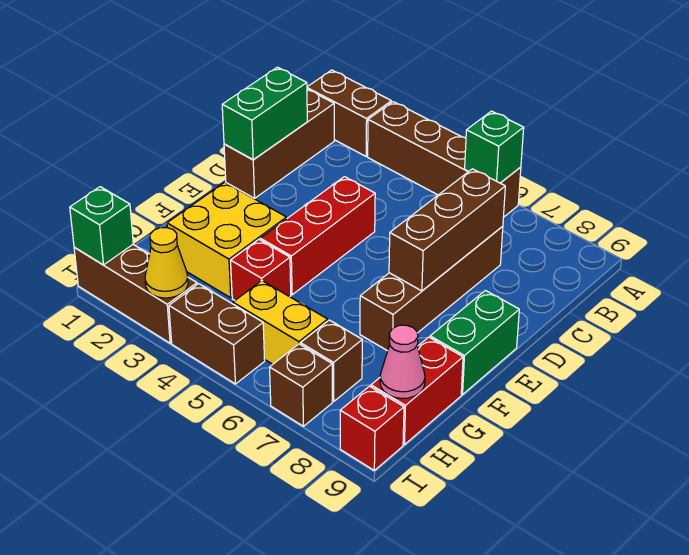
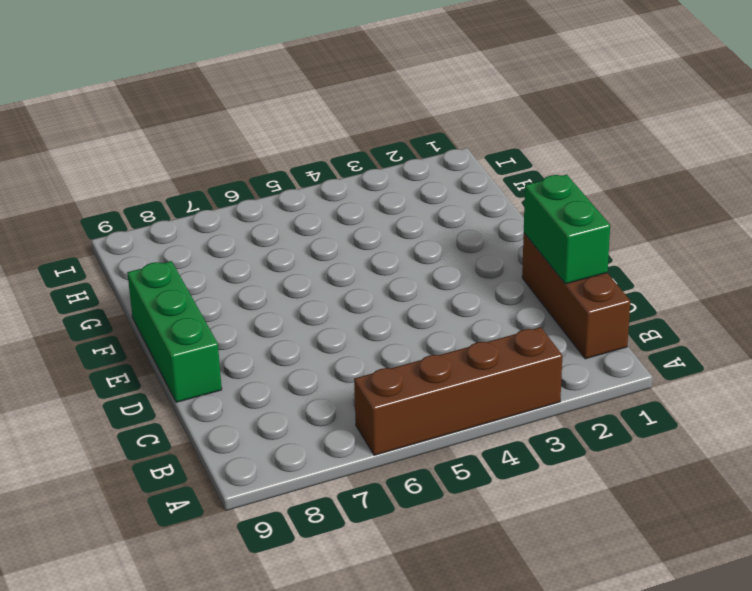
green 1x3 brick [127,261,222,402] -> green 1x2 brick [430,291,519,395]
none -> brown 1x2 brick [307,70,391,156]
none -> brown 1x4 brick [360,226,503,351]
none -> red 1x3 brick [260,177,375,295]

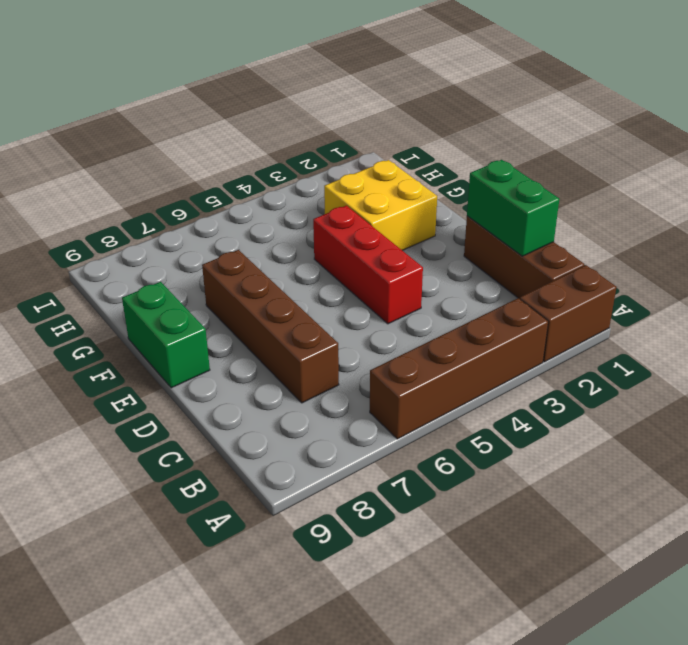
none -> red 1x1 brick [231,240,291,300]
none -> red 1x2 brick [371,337,463,445]
none -> yellow 1x2 brick [233,281,328,364]

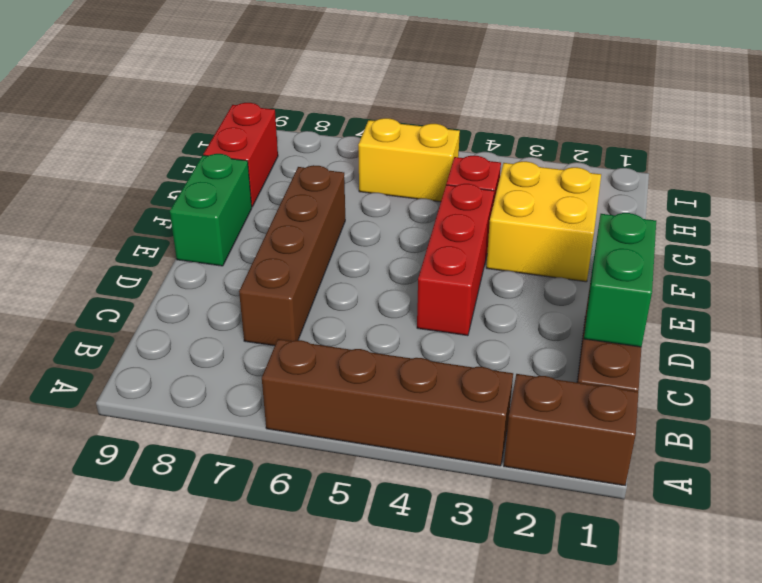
none -> brown 1x1 brick [301,320,362,401]
none -> brown 1x3 brick [74,245,197,343]
none -> brown 1x2 brick [169,284,265,384]

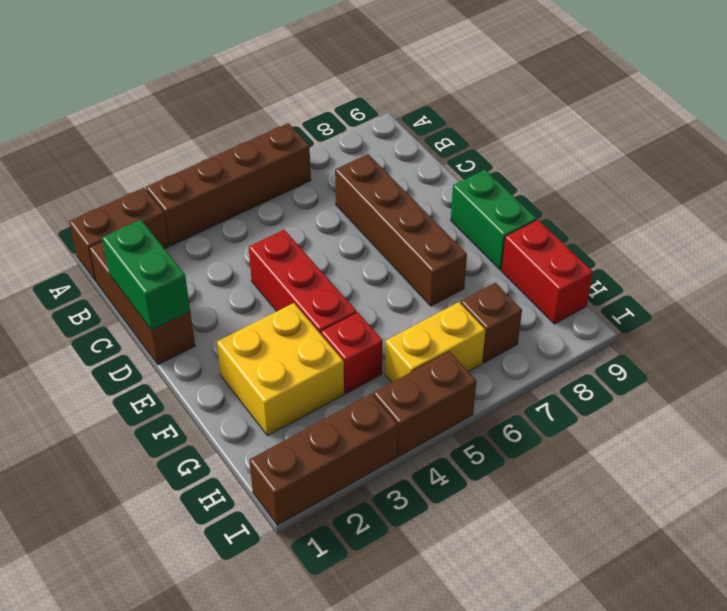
none -> brown 1x1 brick [270,344,332,426]
none -> red 1x1 brick [340,386,404,470]
none -> green 1x1 brick [465,111,524,183]

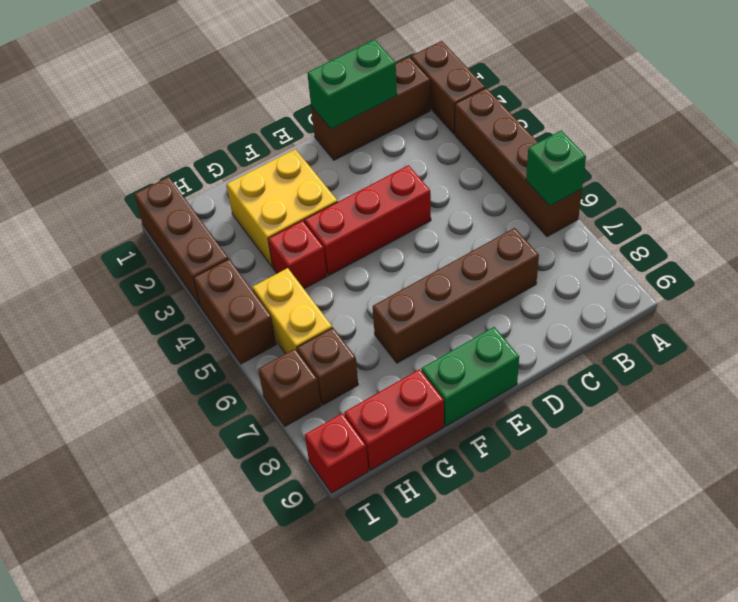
none -> brown 1x3 brick [389,169,505,291]
none -> pink 1x1 cone [380,325,425,399]
none -> green 1x1 brick [70,187,133,265]

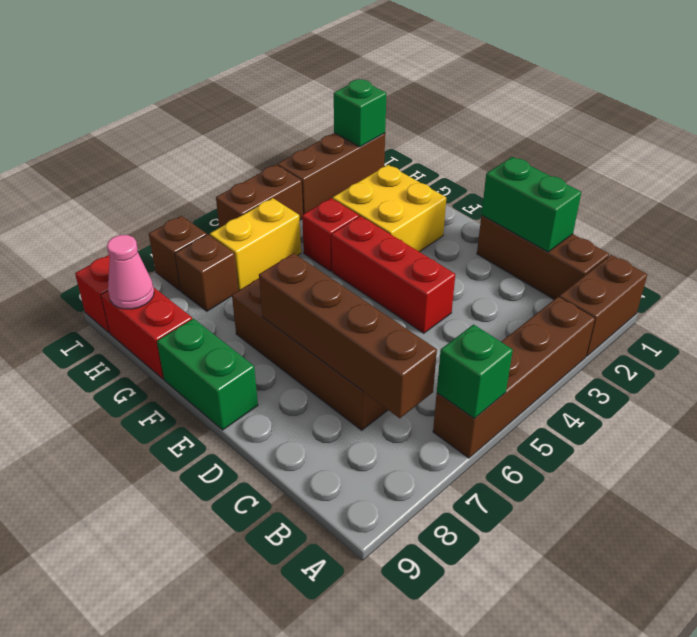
brown 1x4 brick [259,253,437,418] -> brown 1x3 brick [389,169,505,291]
none -> yellow 1x1 cone [145,228,188,298]

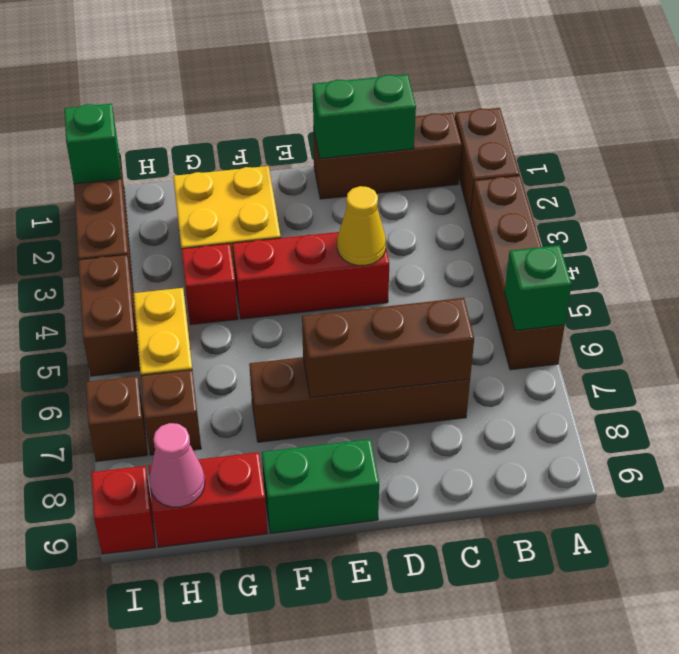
yellow 1x1 cone [337,186,386,266] -> yellow 1x1 cone moved to [145,228,188,298]

